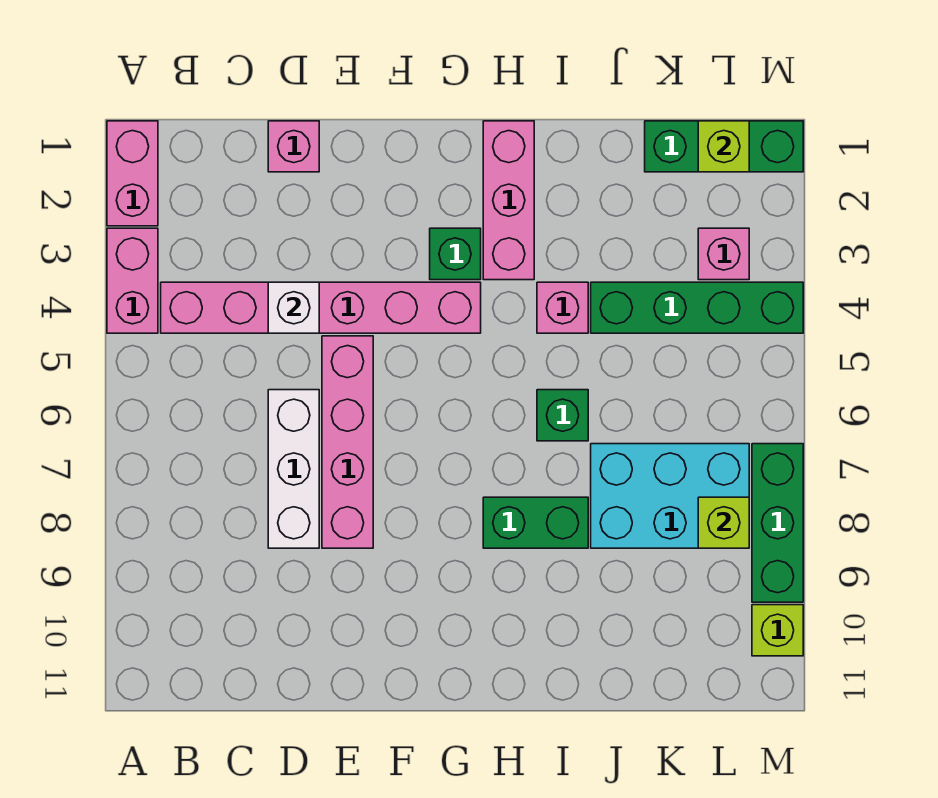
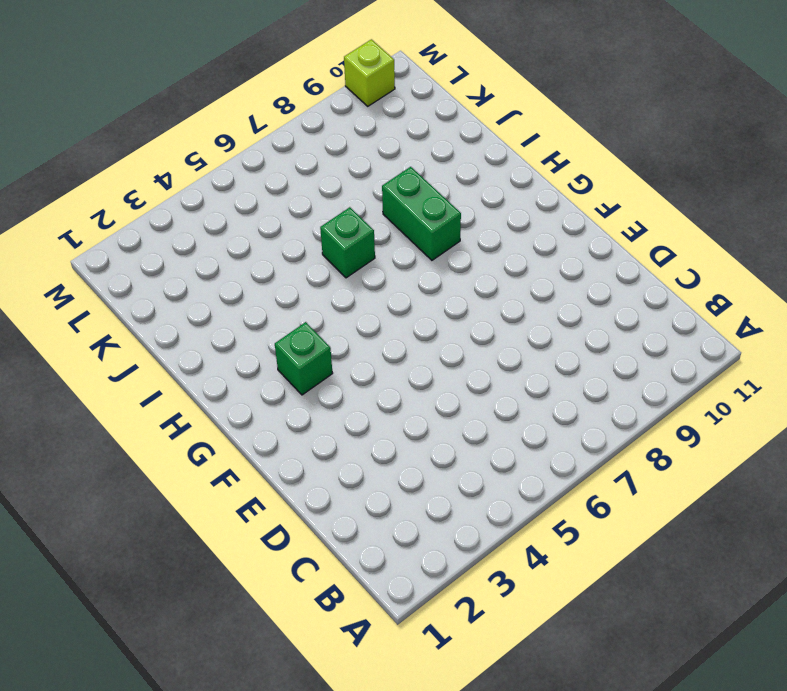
none -> pink 1x2 brick [107,121,158,226]
none -> pink 1x2 brick [107,228,158,333]
none -> pink 1x6 brick [161,282,481,333]

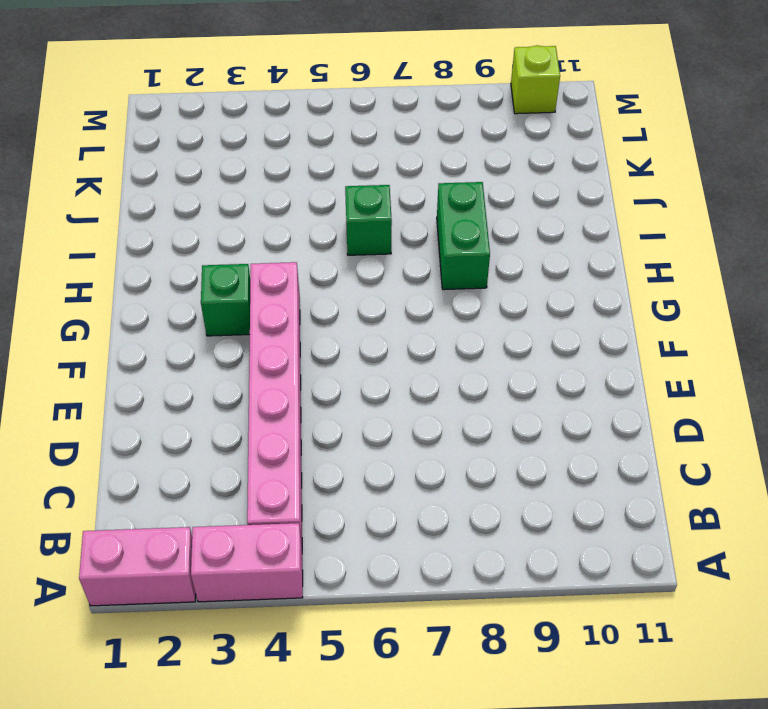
none -> pink 1x1 brick [268,121,319,172]
none -> white 1x3 brick [268,390,319,548]
none -> pink 1x4 brick [322,336,373,548]

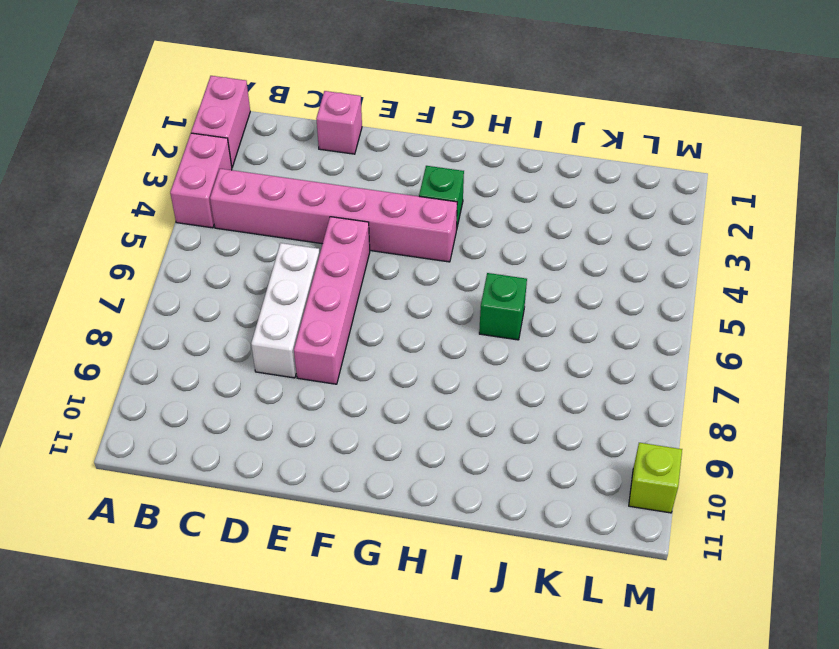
none -> pink 1x3 brick [483,121,534,280]
none -> green 1x2 brick [483,497,588,548]
none -> pink 1x1 brick [537,282,588,333]

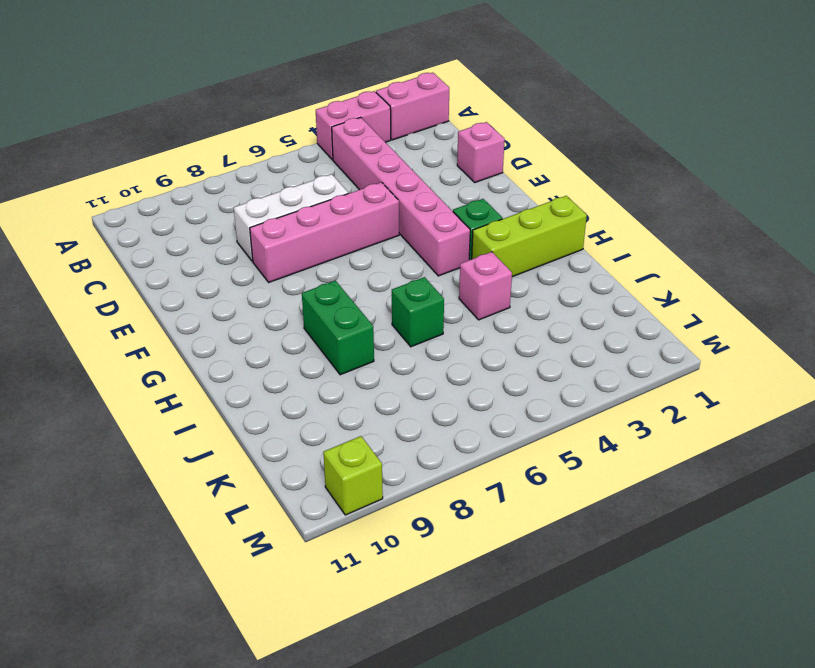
lime 1x3 brick [472,196,587,277] -> pink 1x3 brick [483,121,534,280]
none -> green 1x4 brick [591,282,803,333]
none -> cyan 2x3 brick [591,444,749,548]
none -> green 1x3 brick [645,121,803,172]

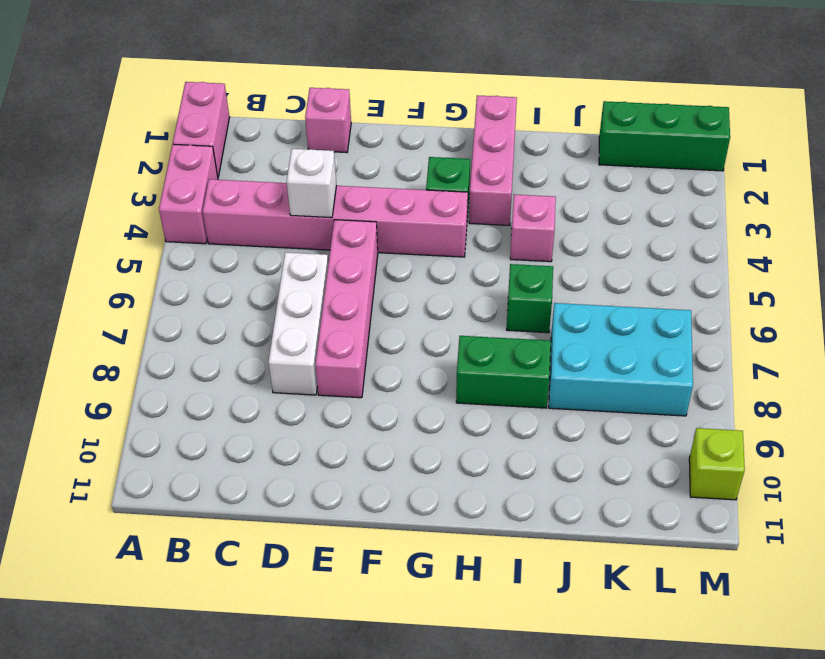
none -> green 1x4 brick [591,282,803,333]
none -> pink 1x1 brick [698,228,749,280]
none -> green 1x3 brick [752,444,803,602]

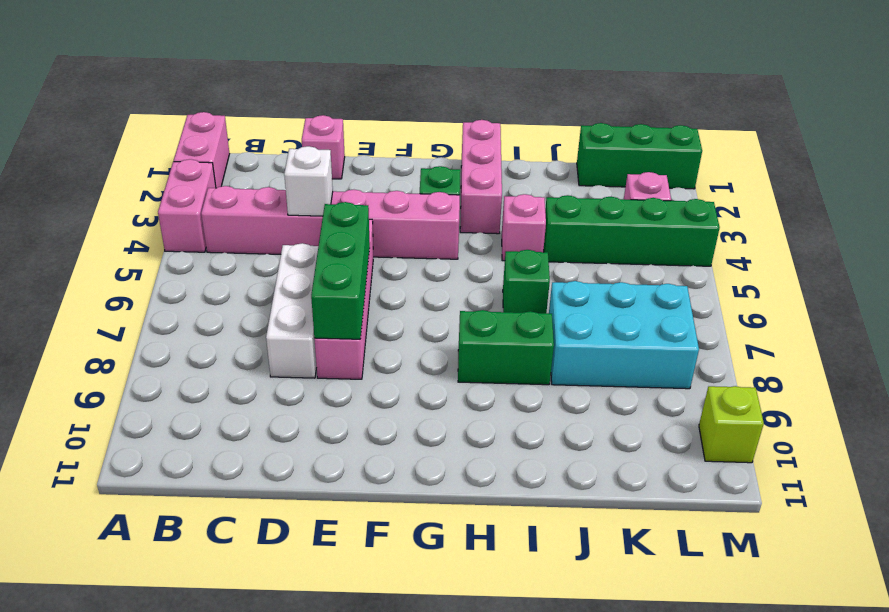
green 1x3 brick [311,202,370,339] -> green 1x3 brick moved to [752,444,803,602]
none -> lime 1x1 brick [698,121,749,172]
none -> lime 1x1 brick [698,497,749,548]

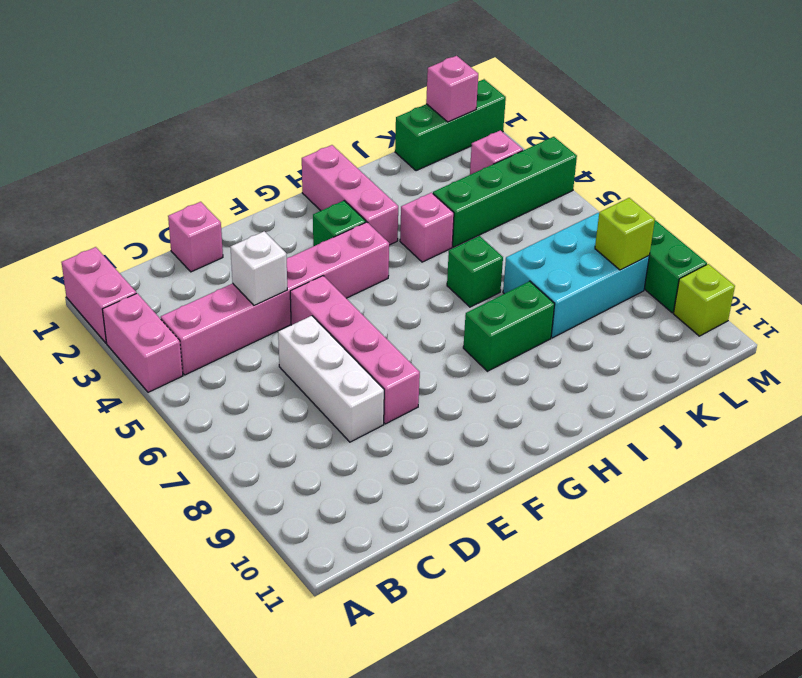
pink 1x1 brick [426,56,478,122] -> lime 1x1 brick [698,121,749,172]

